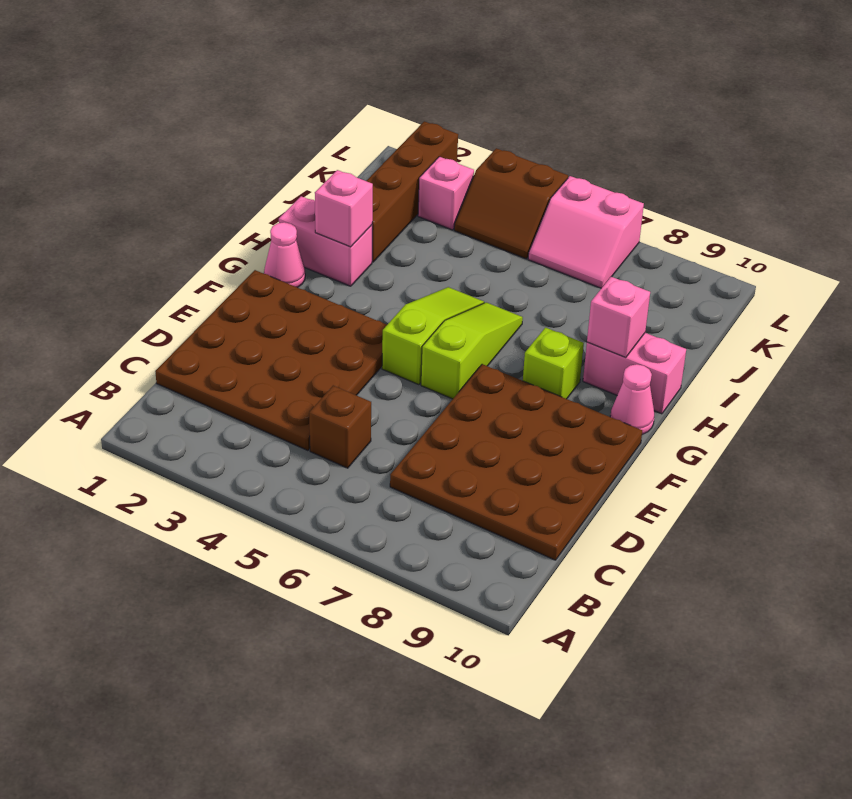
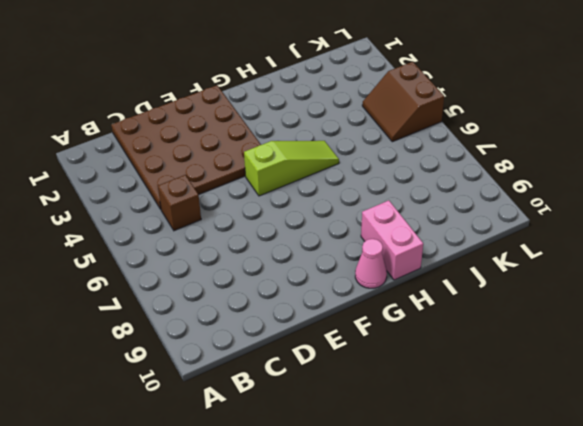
none -> brown 4x4 plate [390,364,642,560]
none -> lime 1x3 slope [421,302,523,399]
none -> pink 1x1 cone [264,222,305,288]

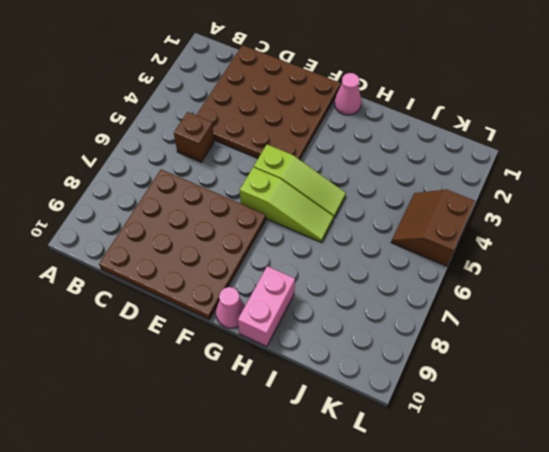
none -> lime 1x1 brick [523,328,584,399]
none -> pink 1x2 brick [279,196,372,286]
none -> brown 1x4 brick [367,121,458,262]

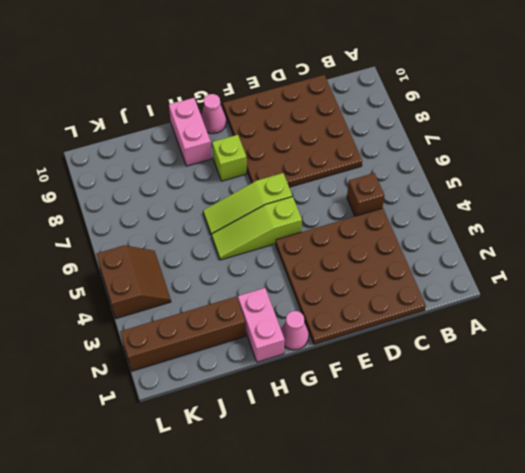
none -> pink 1x1 brick [418,157,474,230]
none -> pink 2x2 slope [528,176,644,288]
none -> pink 1x1 brick [315,170,373,247]

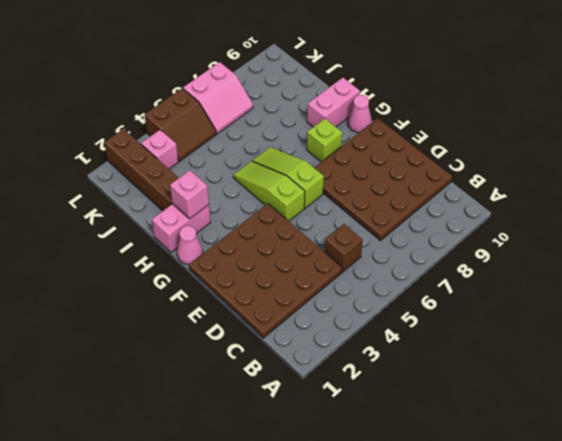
none -> pink 1x1 brick [587,277,650,357]

